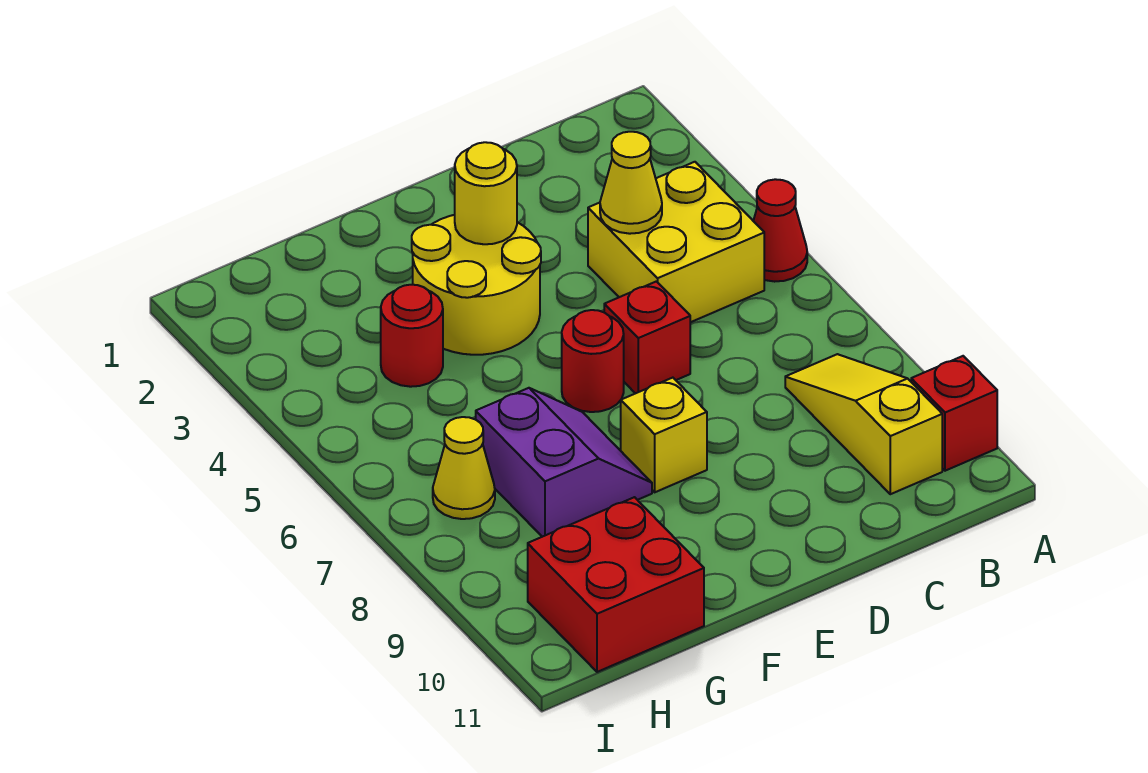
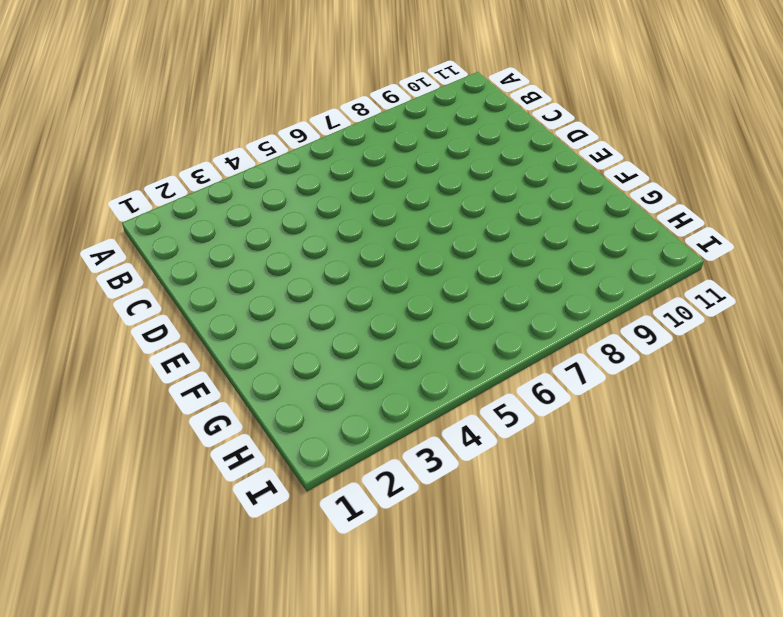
none -> red 1x1 cone [754,179,807,282]
none -> red 1x1 brick [911,356,997,471]
none -> yellow 2x2 brick [588,162,764,322]

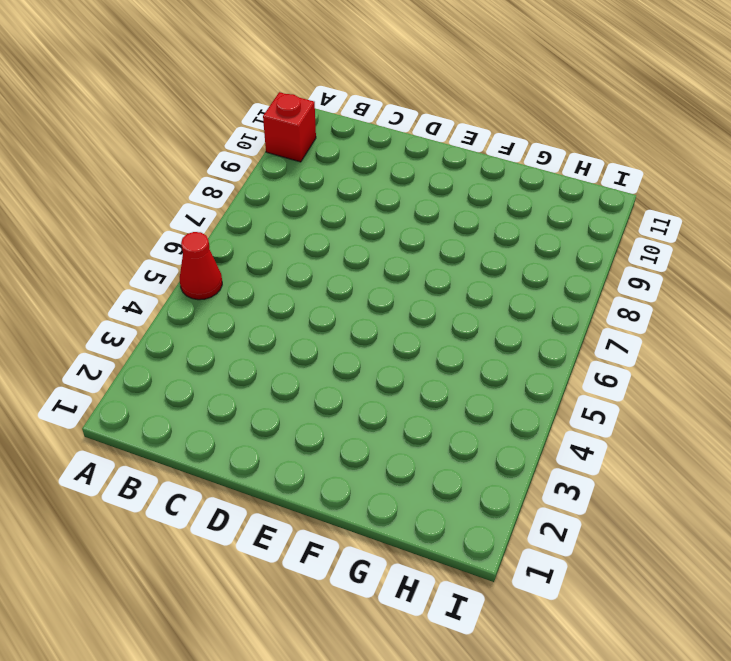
none -> yellow 2x2 brick [588,162,764,322]
none -> yellow 1x3 slope [785,354,942,494]
none -> red 1x1 brick [604,281,690,394]

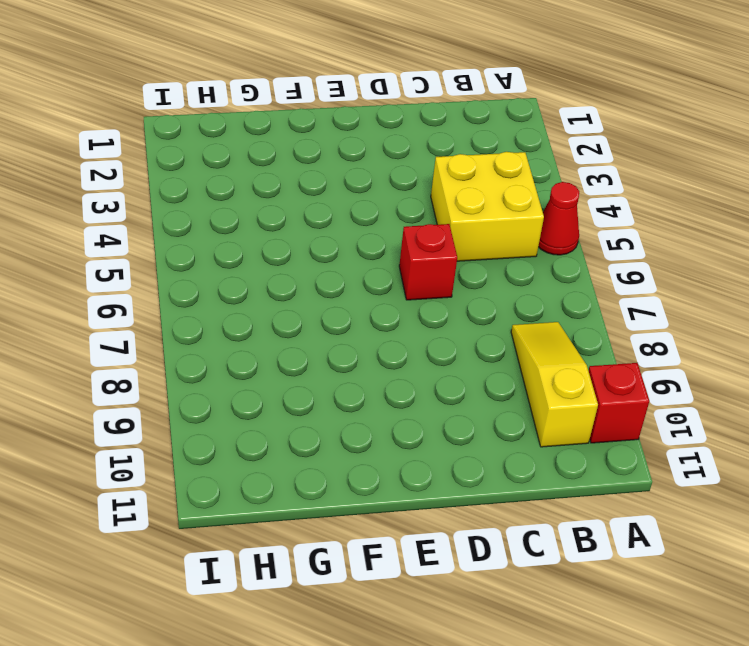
none -> yellow 2x2 round brick [412,215,541,355]
none -> red 1x1 round brick [562,310,624,412]
none -> yellow 1x1 brick [621,378,707,492]

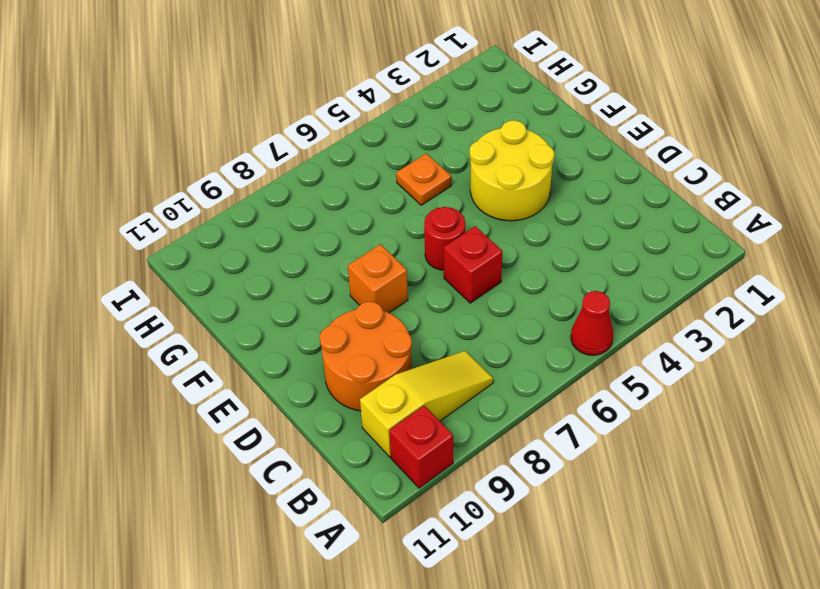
orange 2x2 round brick [320,302,412,411] -> none
orange 1x1 brick [348,244,408,313] -> yellow 1x1 brick [621,378,707,492]
orange 1x1 plate [396,154,451,205] -> none
none -> yellow 2x2 brick [588,162,764,322]
none -> purple 2x2 slope [476,388,652,537]
none -> red 1x1 round brick [381,285,443,387]

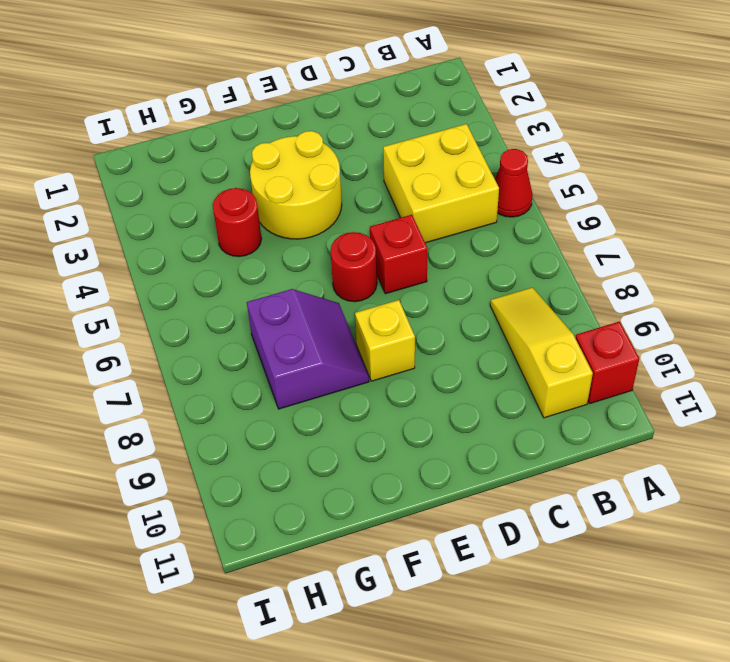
none -> red 2x2 brick [528,497,704,672]
none -> yellow 1x1 cone [433,417,495,519]
none -> yellow 1x1 cone [600,132,662,234]

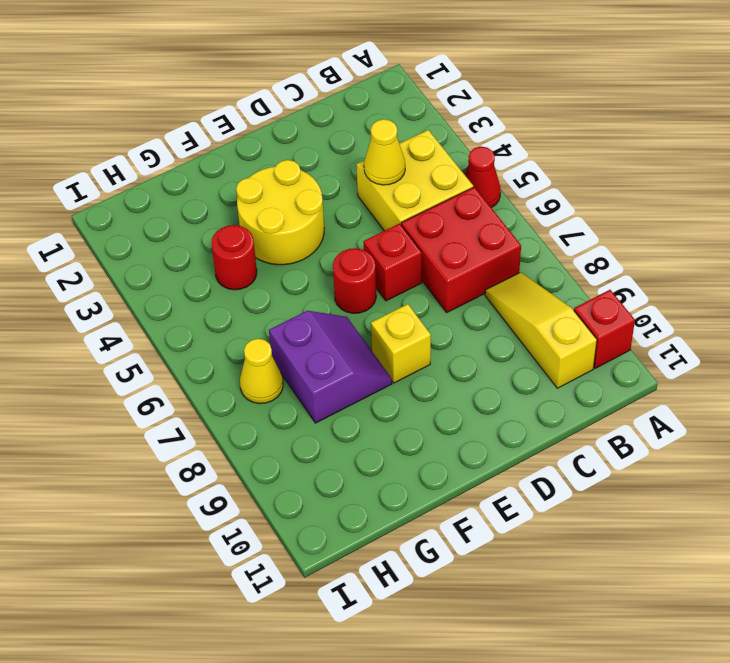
red 2x2 brick [401,187,521,312] -> red 2x2 brick moved to [528,497,704,672]
none -> yellow 1x1 round brick [455,142,517,244]

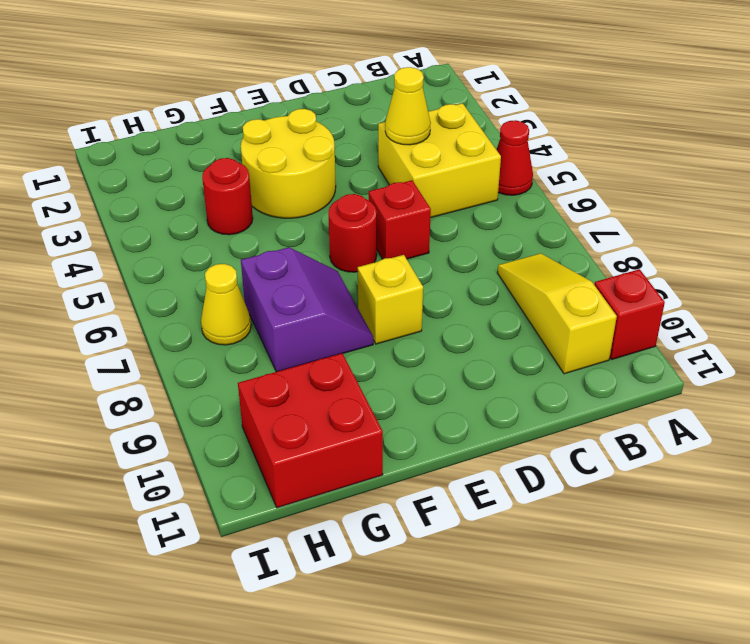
none -> yellow 1x1 round brick [455,142,517,244]

